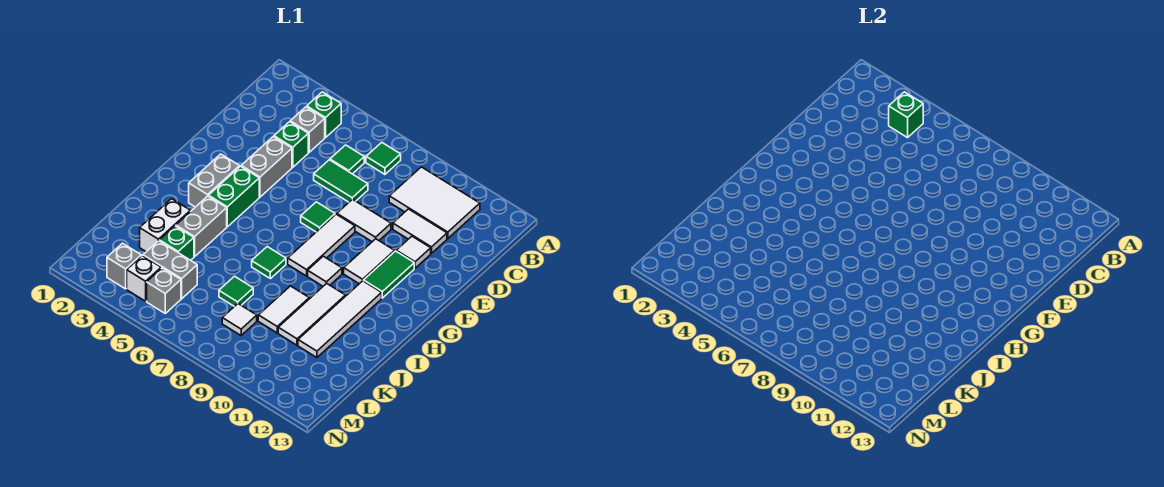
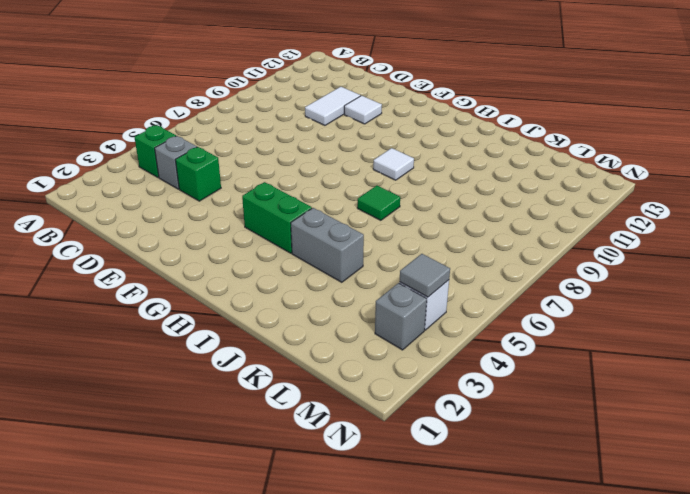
grey 1x1 tile [400,254,450,297] -> none
none -> green 1x1 tile [366,142,401,174]
none -> white 2x3 tile [389,167,480,239]
none -> green 1x1 tile [330,145,364,174]
none -> green 1x2 tile [314,160,368,202]

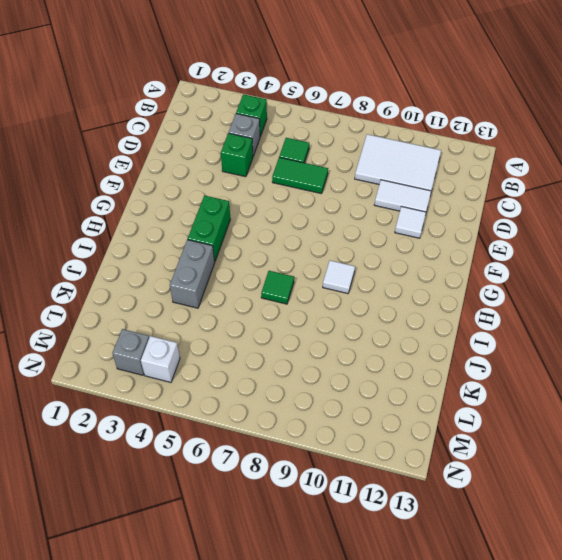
none -> green 1x1 tile [366,142,401,174]
none -> grey 1x2 brick [241,137,292,197]
none -> white 1x2 tile [337,199,391,242]
none -> green 1x1 tile [301,202,335,232]

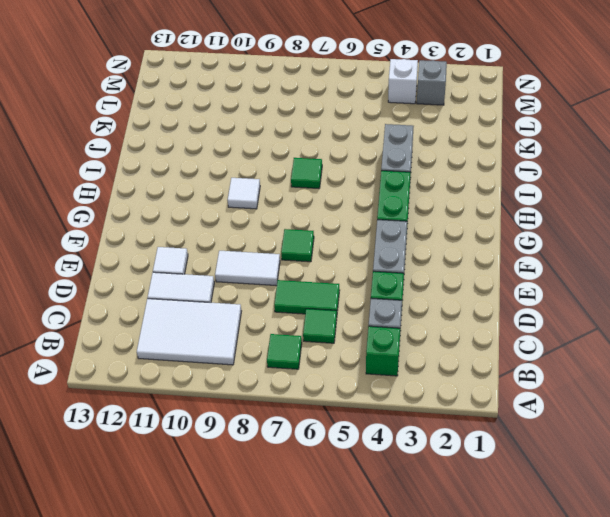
none -> white 1x3 tile [288,214,355,276]
none -> white 1x2 tile [344,239,395,284]
none -> green 1x2 tile [364,251,414,298]
none -> grey 1x2 brick [189,154,240,207]

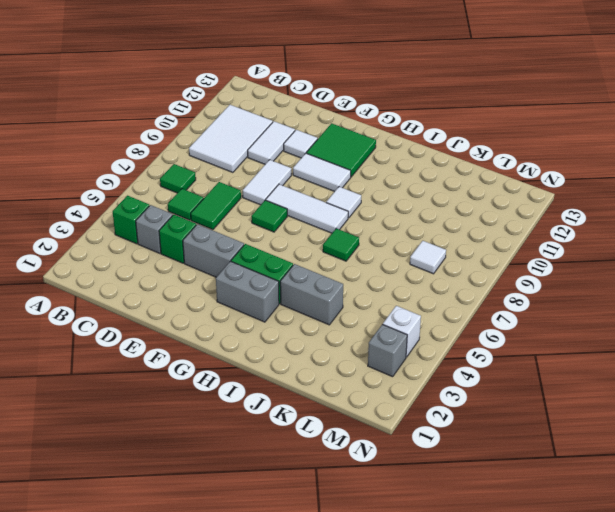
green 2x2 tile [307,123,376,177] -> green 1x2 tile [364,251,414,298]
none -> white 1x4 tile [298,281,382,358]
none -> white 1x3 tile [278,283,345,345]
none -> white 1x2 brick [140,199,190,252]
none -> white 1x2 tile [258,286,309,333]

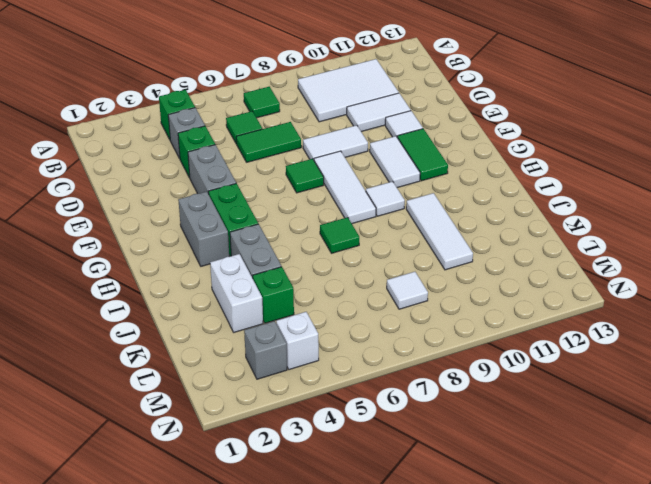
none -> white 1x4 tile [298,281,382,358]
none -> white 1x2 tile [258,286,309,333]
none -> green 1x1 tile [219,276,253,306]
none -> grey 1x2 brick [143,241,197,299]

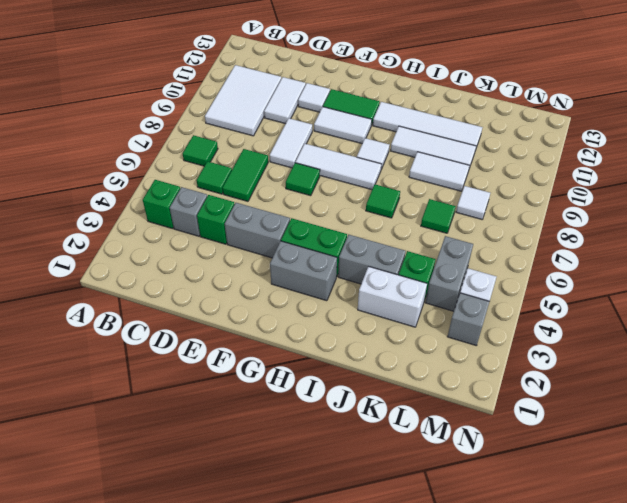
none -> grey 1x1 brick [147,268,181,313]
none -> green 1x1 brick [889,92,923,138]

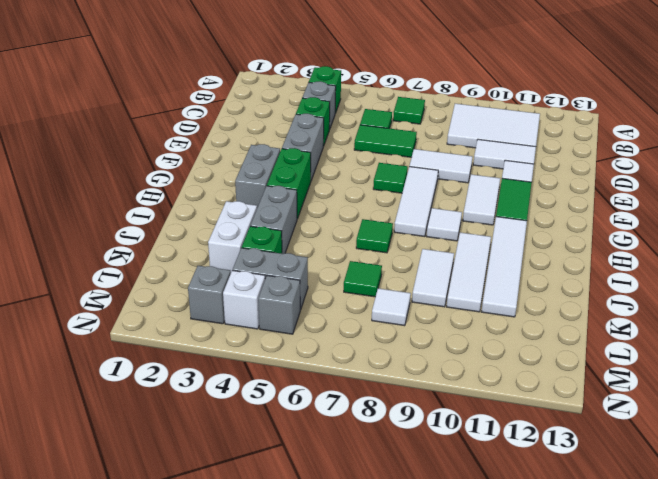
none -> green 1x1 brick [889,92,923,138]

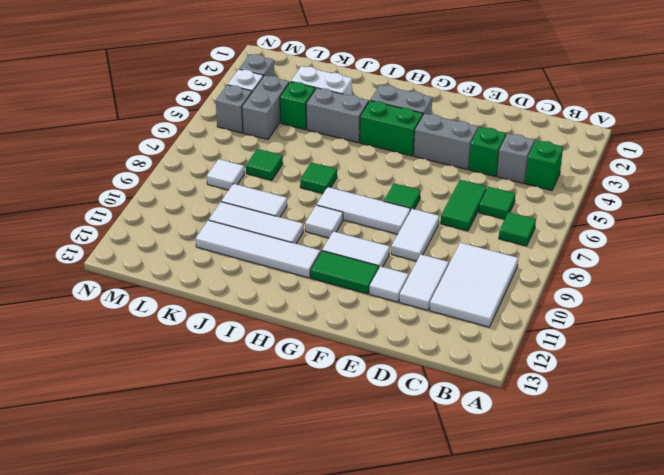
none -> green 1x1 brick [889,92,923,138]

